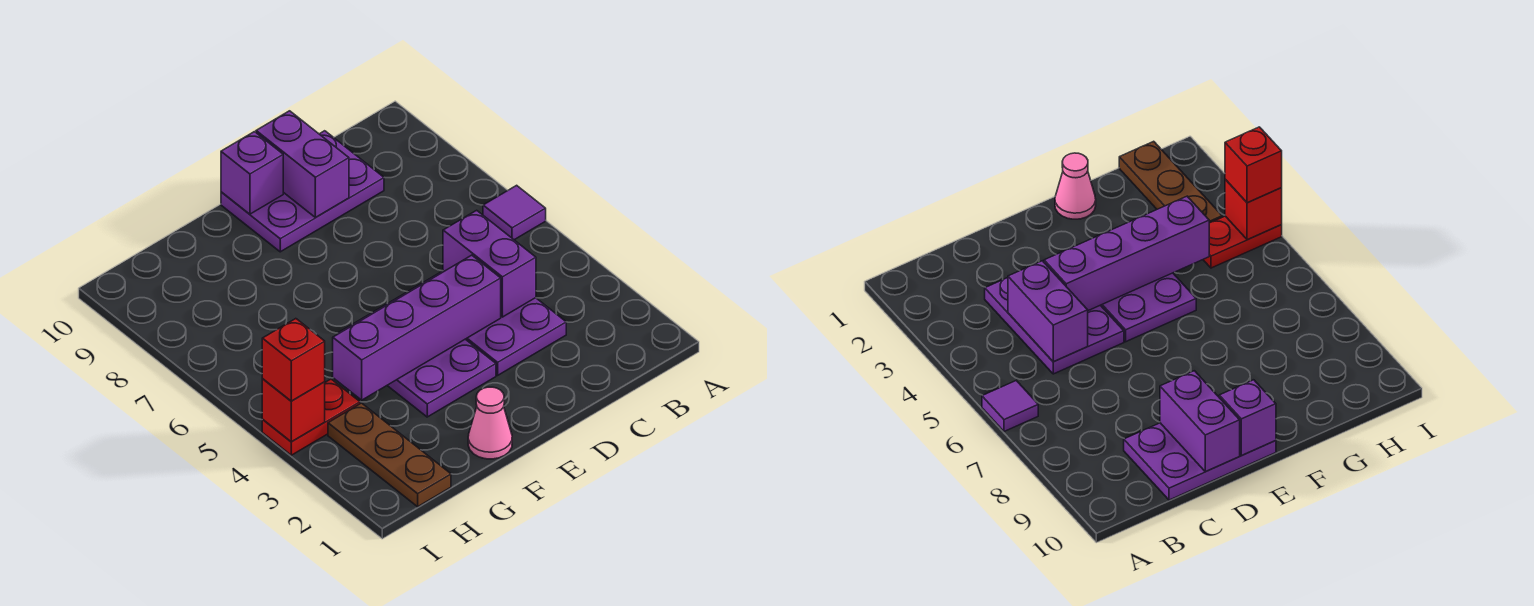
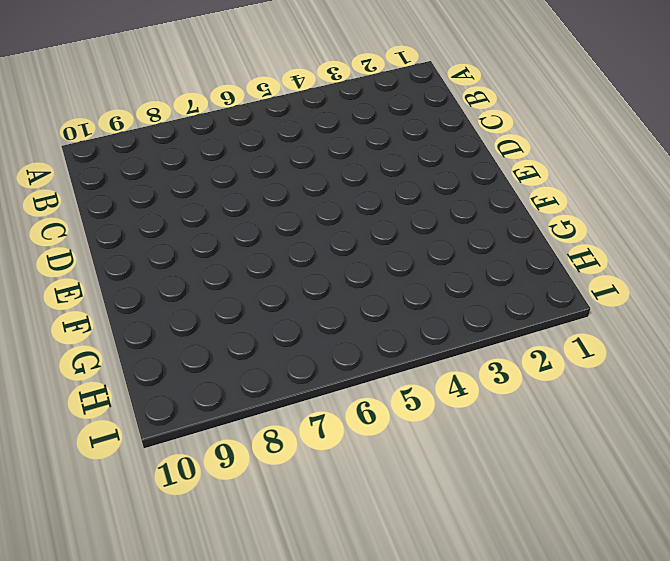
none -> purple 1x1 tile [483,185,546,240]
none -> purple 2x3 plate [408,271,566,375]
none -> purple 2x3 plate [221,131,384,252]

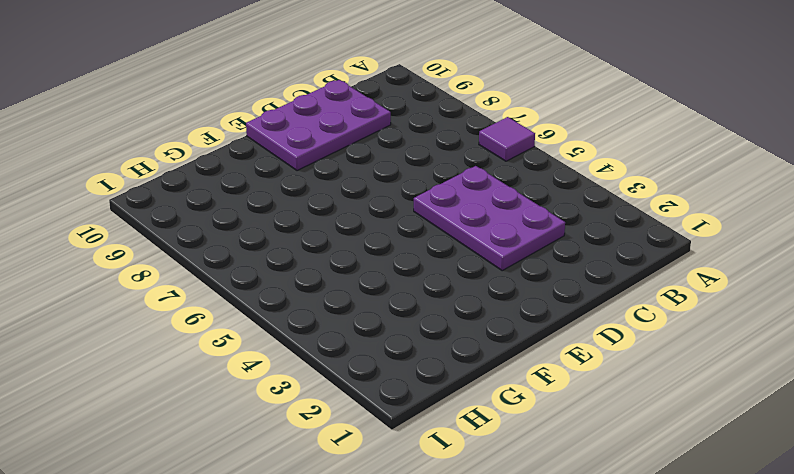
none -> purple 2x3 plate [338,293,496,417]
none -> pink 1x1 cone [468,387,512,459]
none -> brown 1x3 plate [328,403,451,507]

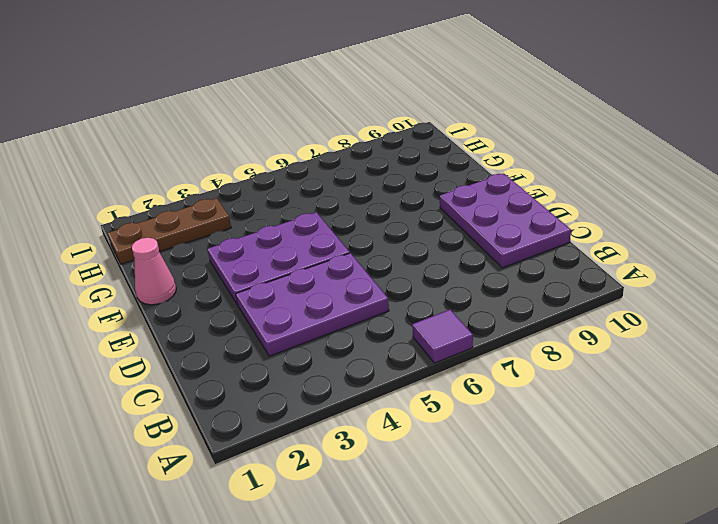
none -> red 1x2 plate [262,379,360,455]
none -> purple 1x2 brick [443,210,536,317]
none -> purple 1x4 brick [333,255,501,400]

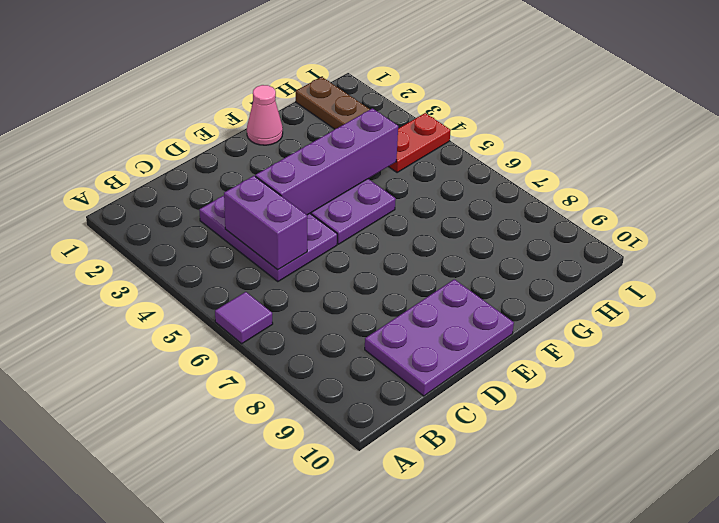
none -> purple 1x2 brick [256,111,349,217]
none -> purple 1x1 brick [221,132,283,214]
none -> red 1x1 brick [262,379,325,442]

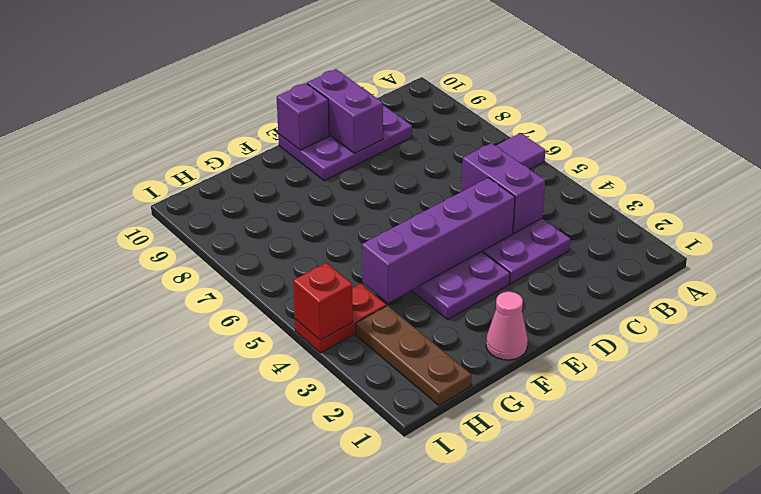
none -> red 1x1 brick [262,319,325,401]

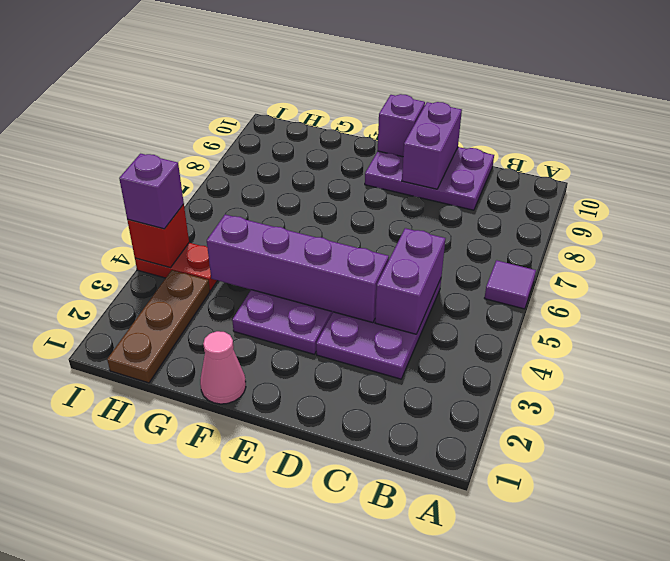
purple 1x1 brick [119,154,184,229] -> red 1x1 brick [262,319,325,401]

